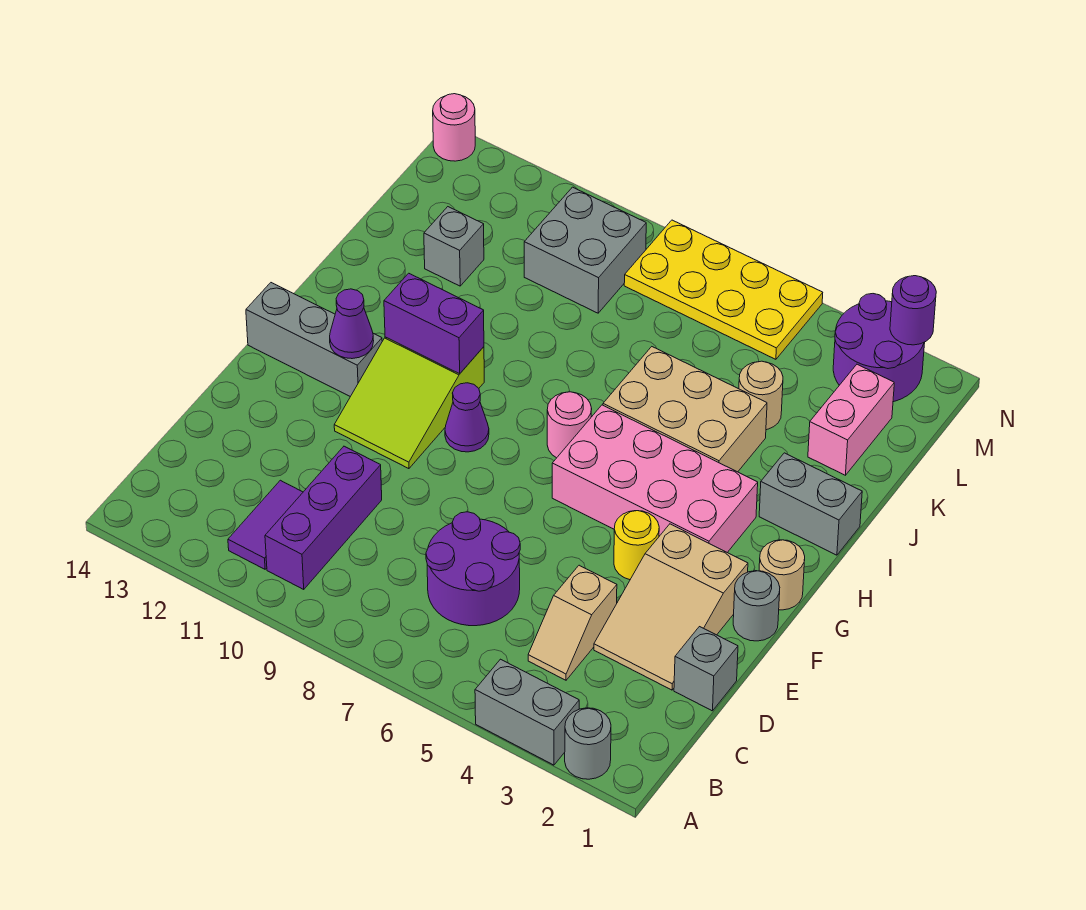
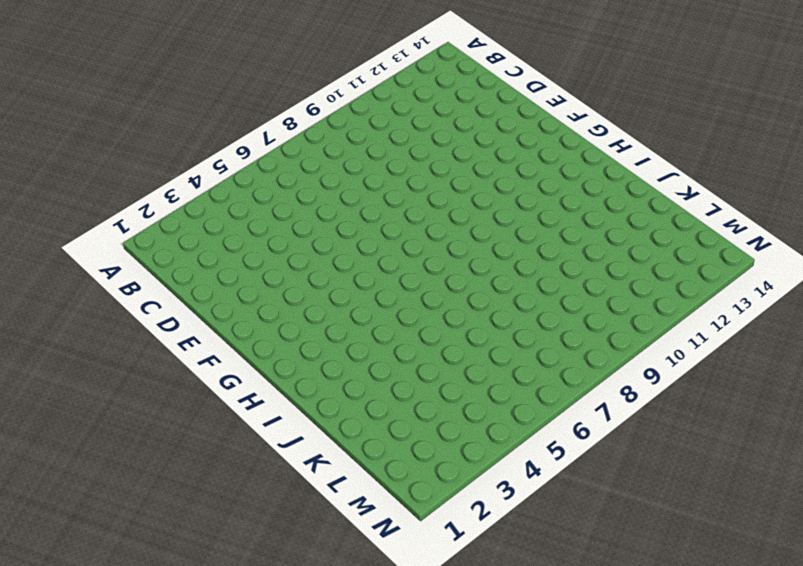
none -> grey 1x1 round brick [565,708,611,779]
none -> grey 1x2 brick [475,659,579,765]
none -> purple 1x3 brick [265,446,382,589]

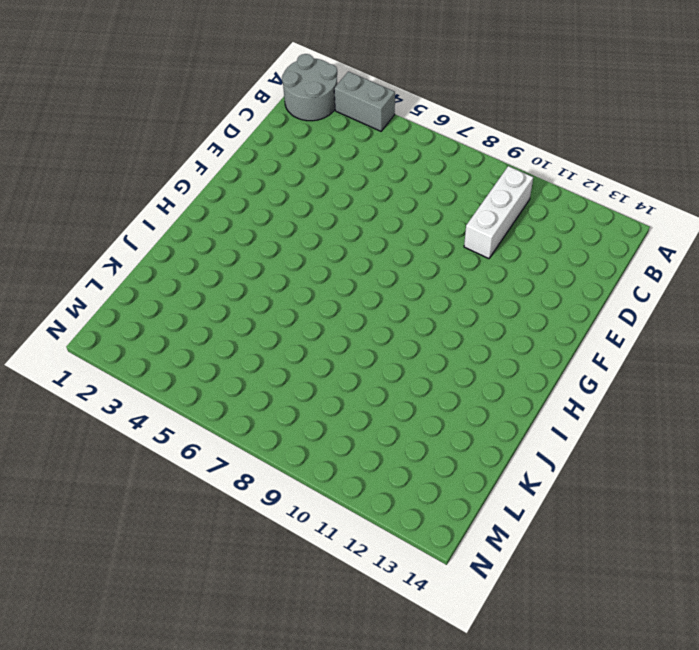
grey 2x2 round brick [282,54,337,121] -> grey 1x1 round brick [565,708,611,779]
white 1x3 brick [464,166,533,259] -> purple 1x3 brick [265,446,382,589]
none -> purple 1x2 tile [228,480,303,569]
none -> tan 1x2 slope [528,565,617,680]
none -> purple 2x2 round brick [426,512,520,626]

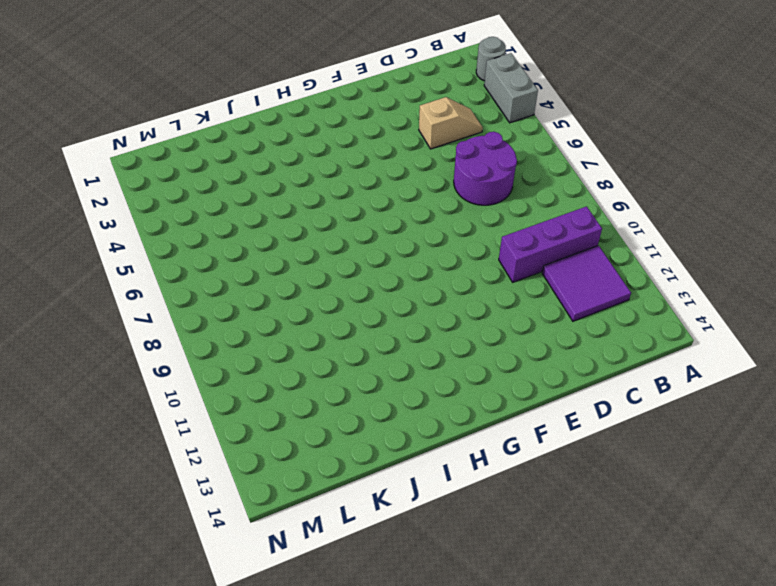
purple 2x2 tile [542,246,631,321] -> purple 1x2 tile [228,480,303,569]
none -> grey 1x1 brick [674,627,738,711]
none -> tan 2x3 slope [594,524,748,690]
none -> grey 1x1 round brick [733,571,780,641]

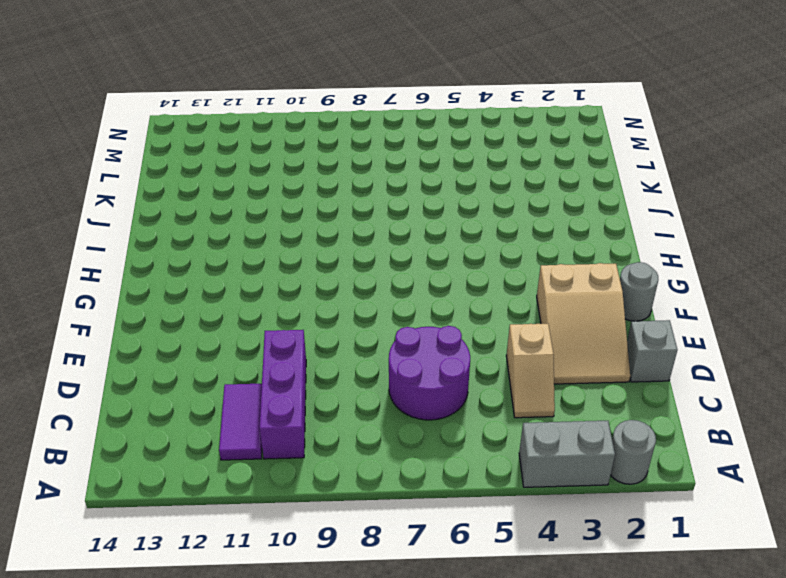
none -> yellow 1x1 round brick [614,511,659,580]
none -> lime 2x3 slope [334,337,484,469]
none -> tan 1x1 round brick [759,540,805,610]

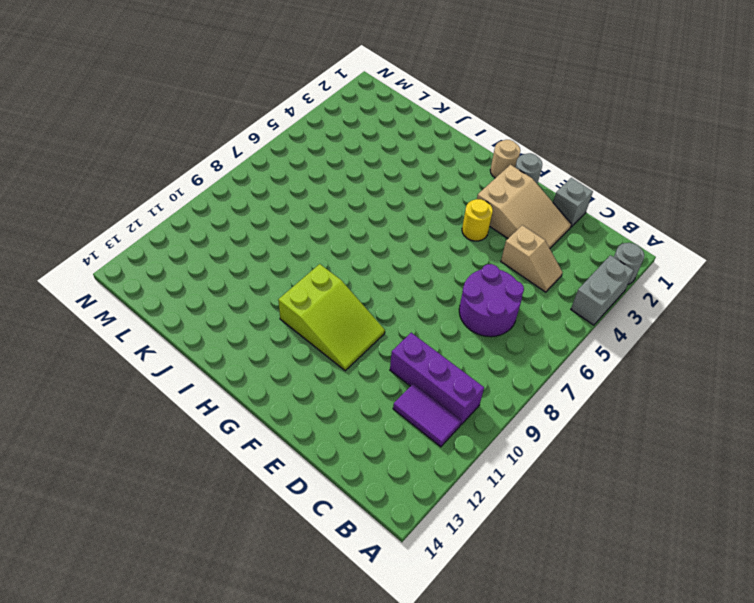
none -> pink 2x4 brick [552,405,758,552]
none -> purple 1x1 cone [445,383,489,452]
none -> grey 1x3 brick [246,283,382,397]

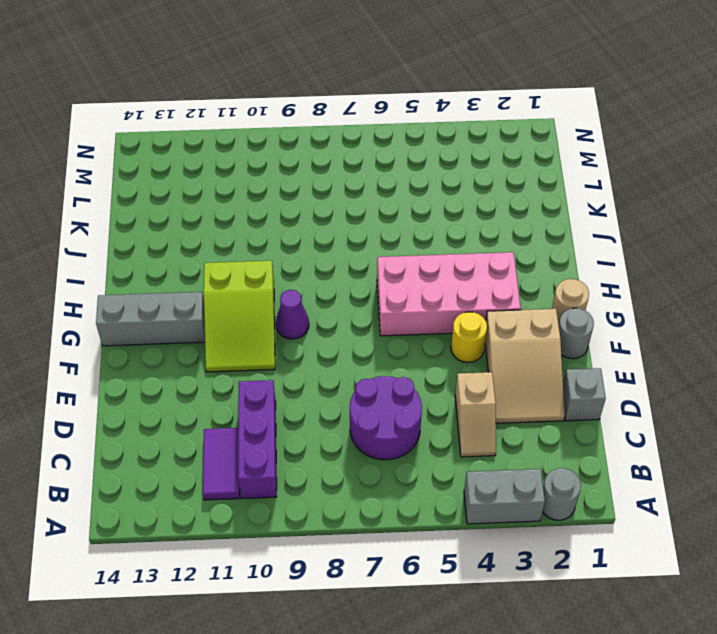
none -> pink 1x1 round brick [547,392,592,458]
none -> grey 1x2 brick [759,453,862,555]
none -> tan 2x3 brick [603,347,767,472]

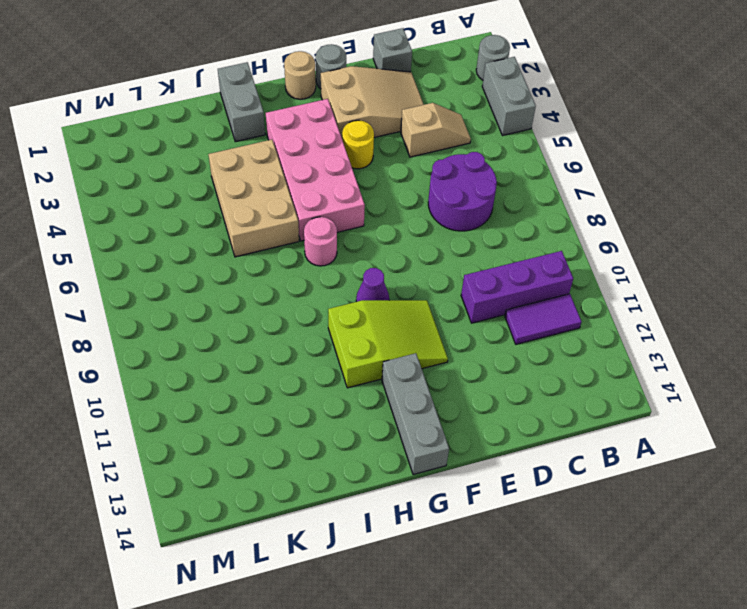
none -> pink 1x2 brick [808,364,894,475]
none -> tan 1x1 round brick [739,361,783,430]
none -> grey 1x1 brick [424,207,484,286]

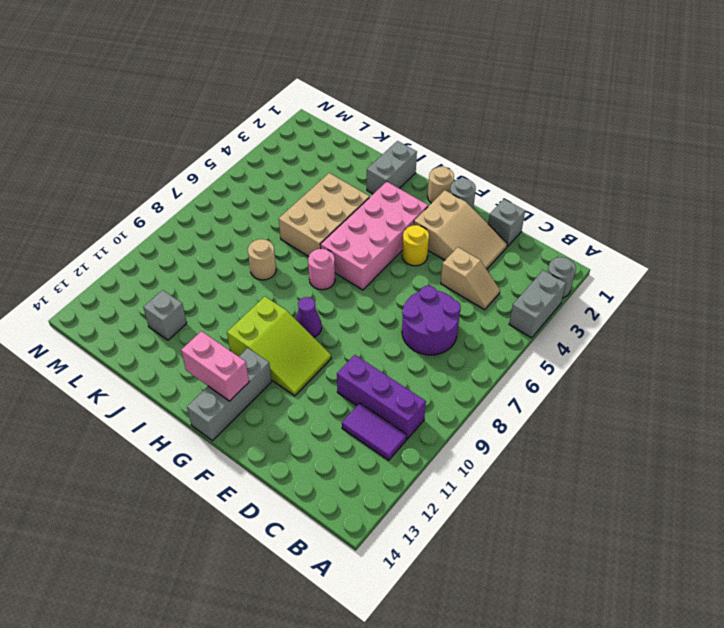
pink 1x2 brick [181,331,249,401] -> pink 1x2 brick moved to [808,364,894,475]
tan 1x1 round brick [248,239,276,280] -> tan 1x1 round brick moved to [739,361,783,430]
none -> grey 2x2 brick [524,187,646,313]
none -> purple 2x2 round brick [833,294,925,402]
none -> yellow 2x4 plate [624,220,823,359]

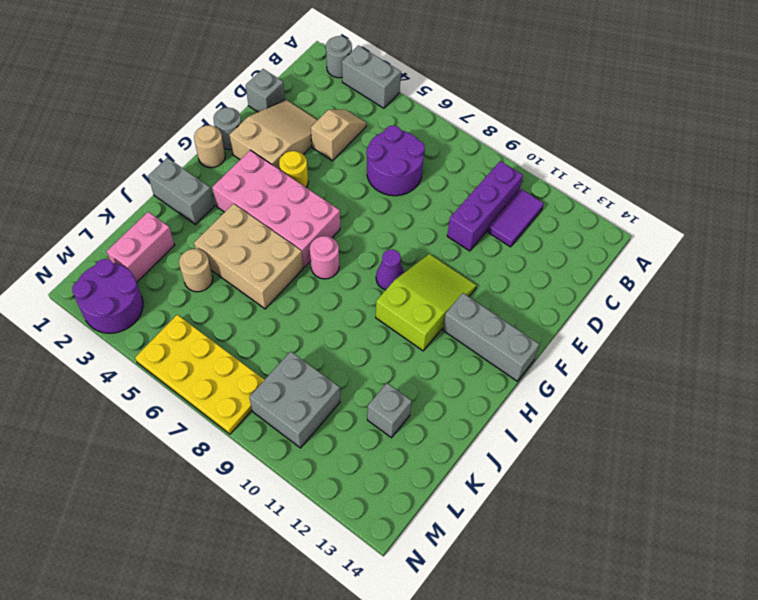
none -> pink 1x1 round brick [433,94,475,161]
none -> purple 1x1 cone [330,289,374,359]
none -> purple 1x2 brick [384,273,484,374]

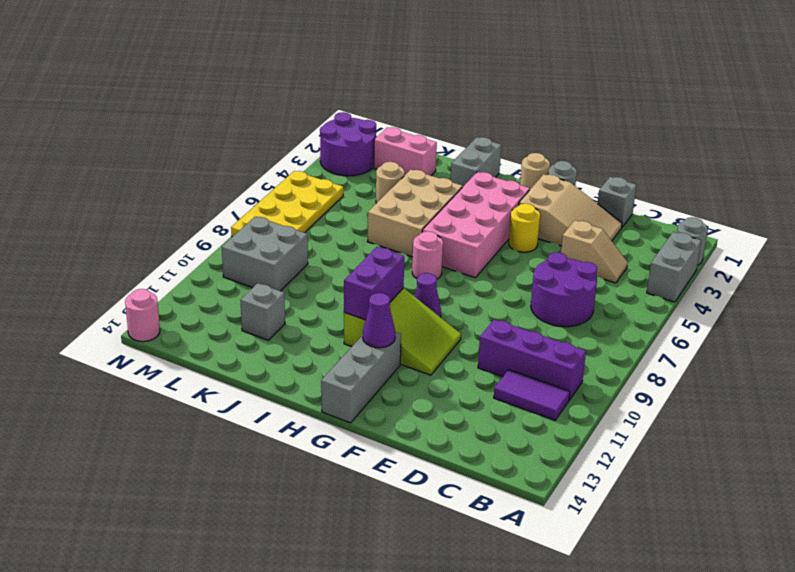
none -> purple 1x1 round brick [890,276,936,345]

